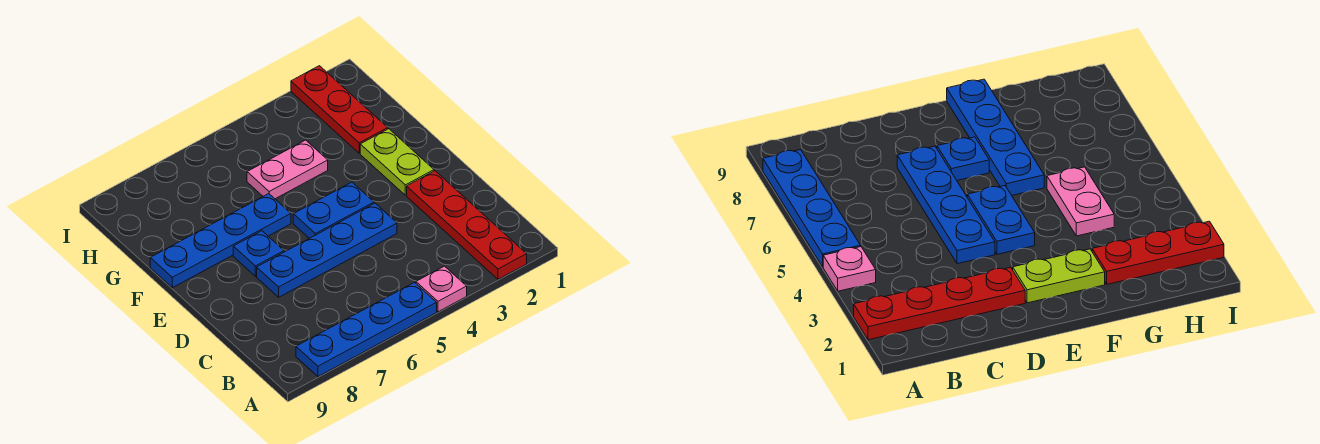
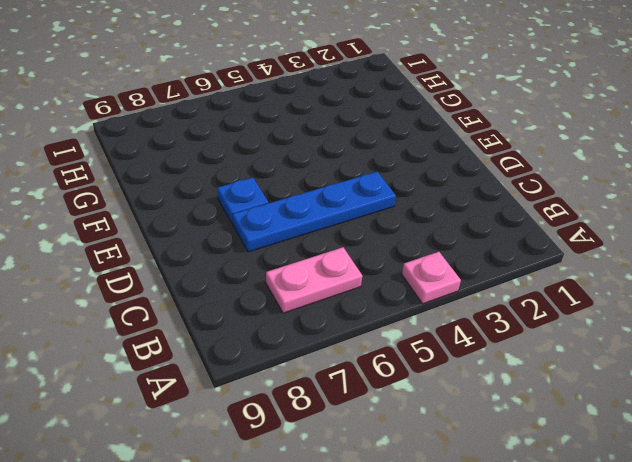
pink 1x2 plate [266,247,362,313] -> pink 1x2 plate moved to [247,140,328,199]
none -> red 1x4 plate [407,171,527,279]
none -> blue 1x4 plate [296,282,437,377]

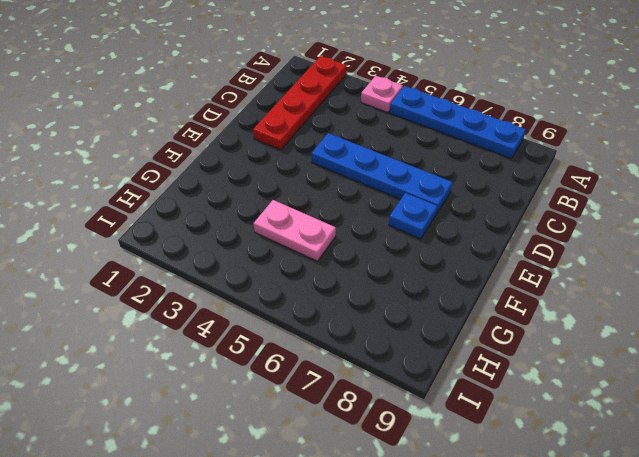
none -> lime 1x2 plate [360,129,434,195]
none -> blue 1x2 plate [293,182,374,238]

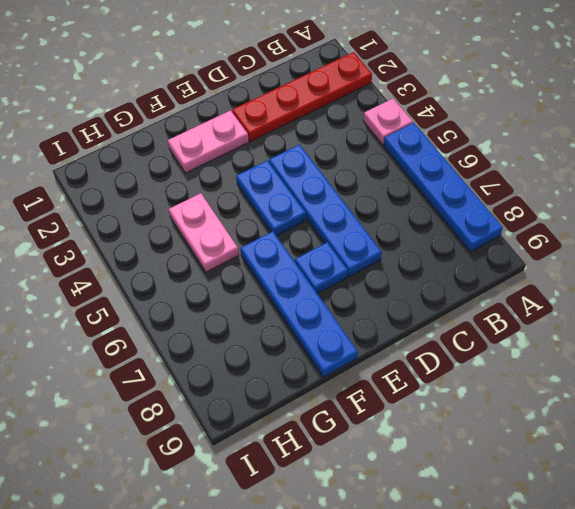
pink 1x2 plate [168,110,249,173] -> lime 1x2 plate [360,129,434,195]
none -> red 1x3 plate [291,66,388,153]

